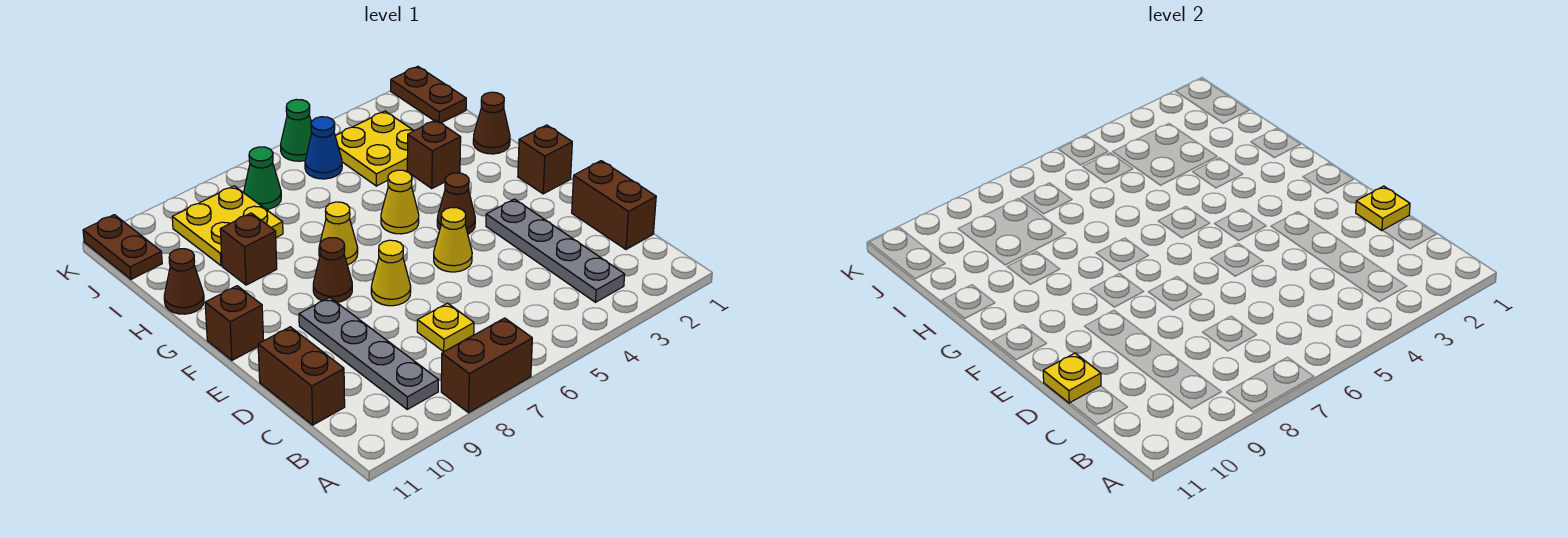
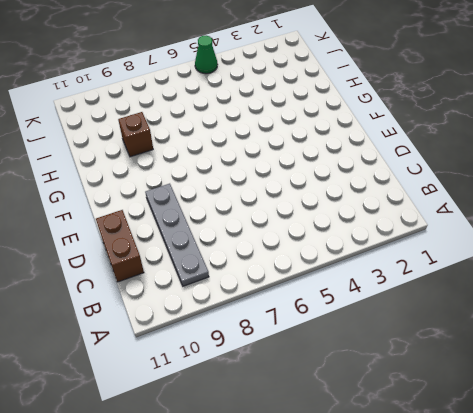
none -> brown 1x2 brick [441,318,532,413]
none -> grey 1x4 plate [486,199,625,302]
none -> brown 1x2 brick [572,161,656,249]

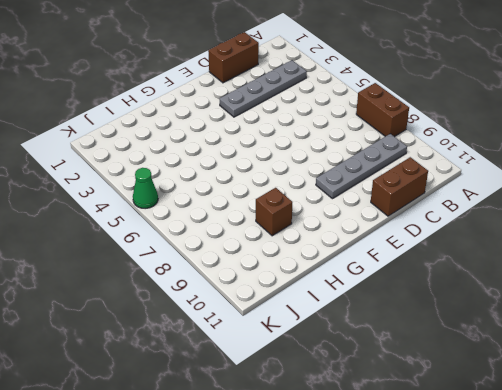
none -> yellow 1x1 plate [417,303,474,352]
none -> yellow 1x1 cone [434,207,472,272]
none -> yellow 1x1 cone [371,240,411,306]

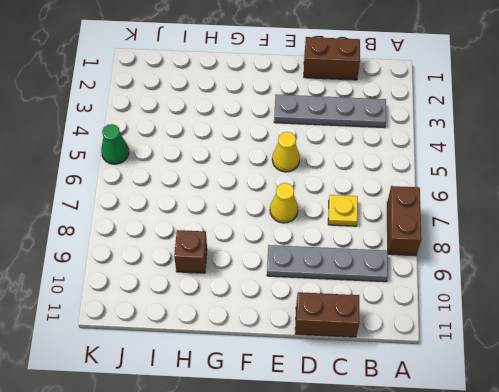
none -> brown 1x1 brick [518,125,572,194]
none -> brown 1x1 cone [437,173,475,234]
none -> brown 1x1 cone [313,238,352,302]

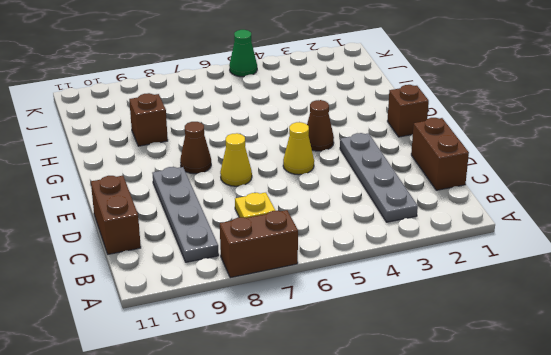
none -> brown 1x1 brick [205,286,264,360]
none -> yellow 1x1 cone [381,170,419,234]
none -> yellow 1x1 cone [319,202,358,265]

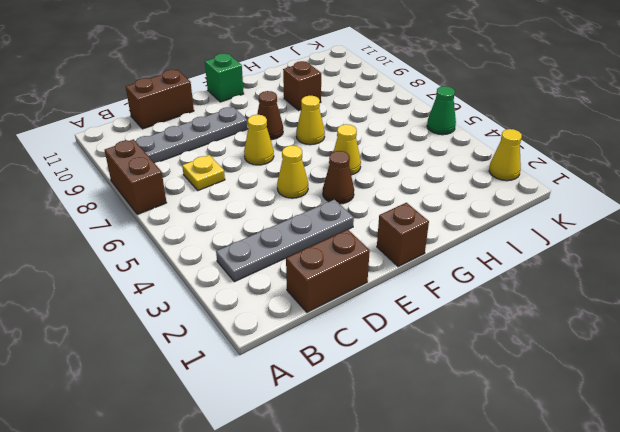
green 1x1 brick [205,54,244,102] -> brown 1x1 brick [205,286,264,360]
yellow 1x1 cone [489,129,522,181] -> none
none -> brown 1x1 cone [473,92,510,154]
none -> brown 1x1 brick [407,120,461,189]
none -> brown 1x1 cone [164,249,204,314]

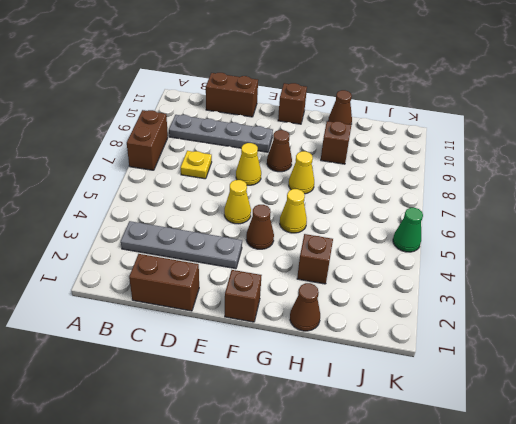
none -> yellow 2x2 plate [335,111,414,186]
none -> yellow 2x2 plate [172,186,283,266]
none -> brown 1x2 plate [391,66,466,123]

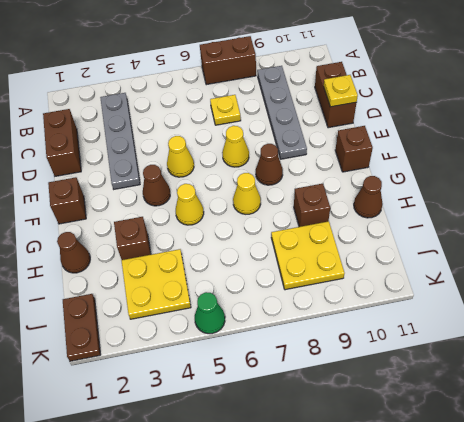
none -> blue 1x1 cone [305,117,342,179]
none -> green 1x1 cone [244,147,281,209]
none -> brown 1x2 plate [83,215,162,279]

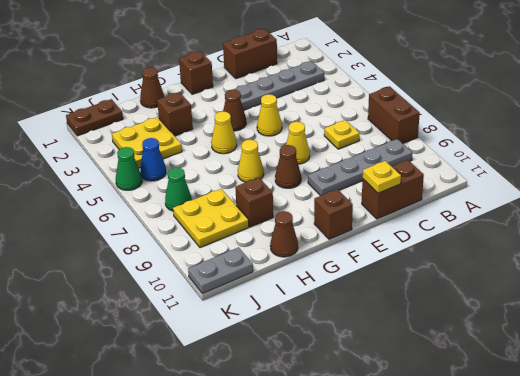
grey 1x2 plate [188,247,253,294] -> brown 1x2 plate [83,215,162,279]
none -> yellow 1x1 plate [1356,186,1410,231]

